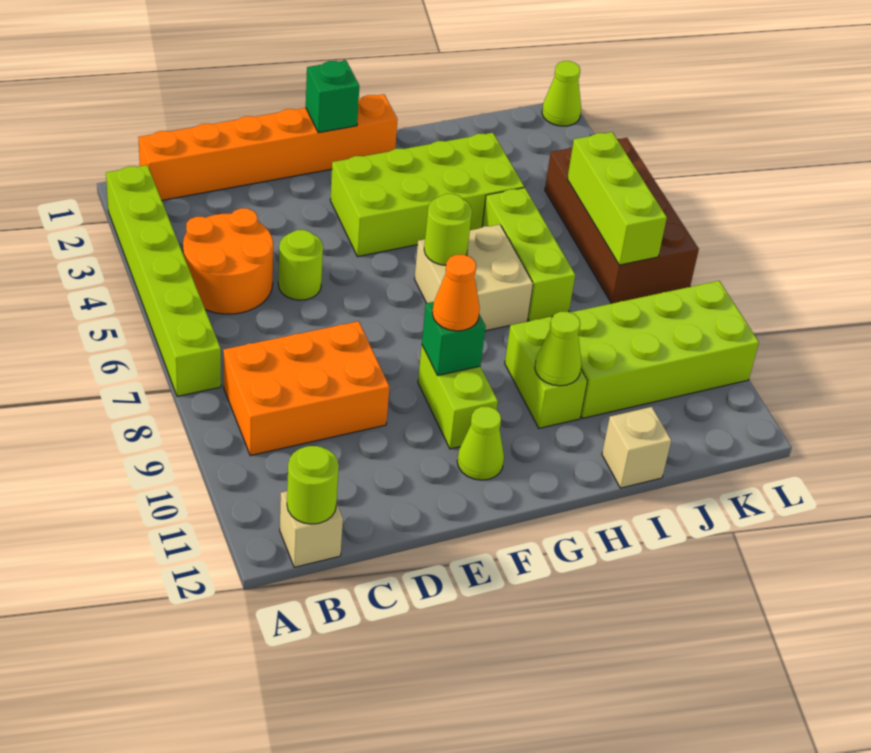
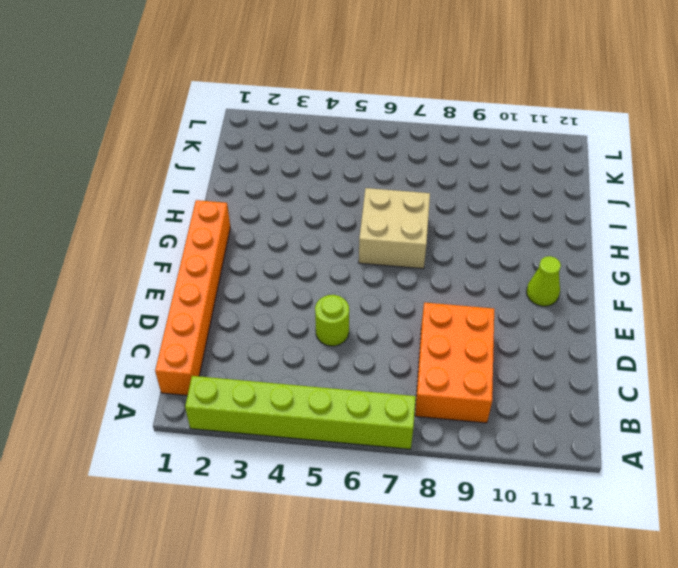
none -> orange 2x2 round brick [183,208,273,314]
none -> tan 1x1 brick [280,491,343,567]
none -> lime 2x4 brick [330,133,524,257]

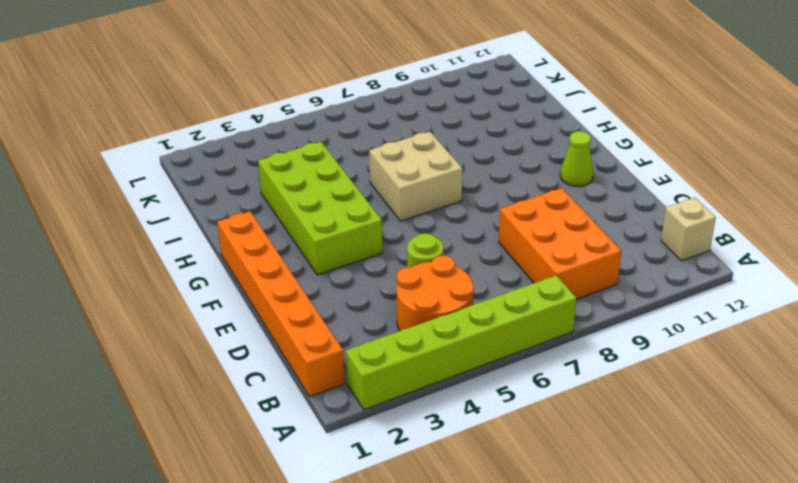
none -> lime 1x2 brick [418,346,498,449]
none -> lime 1x2 brick [505,316,587,428]
none -> lime 1x3 brick [482,188,575,321]

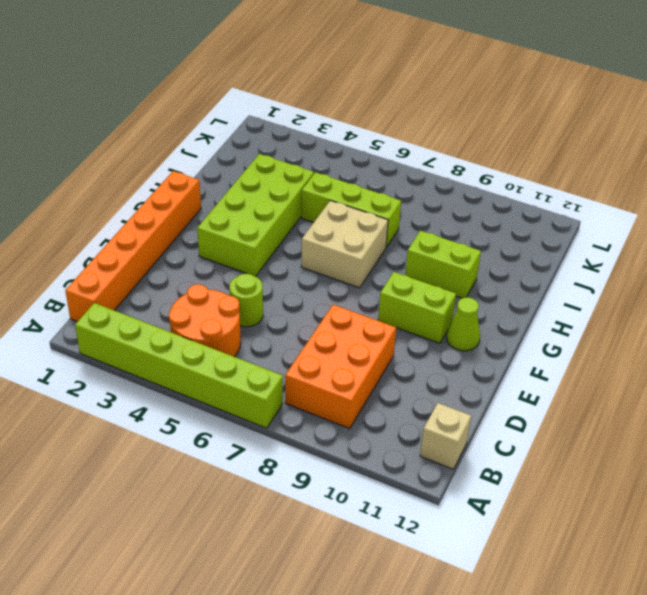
none -> lime 2x4 brick [571,281,759,418]
none -> tan 1x1 brick [602,407,671,488]
none -> brown 2x4 brick [545,138,699,303]

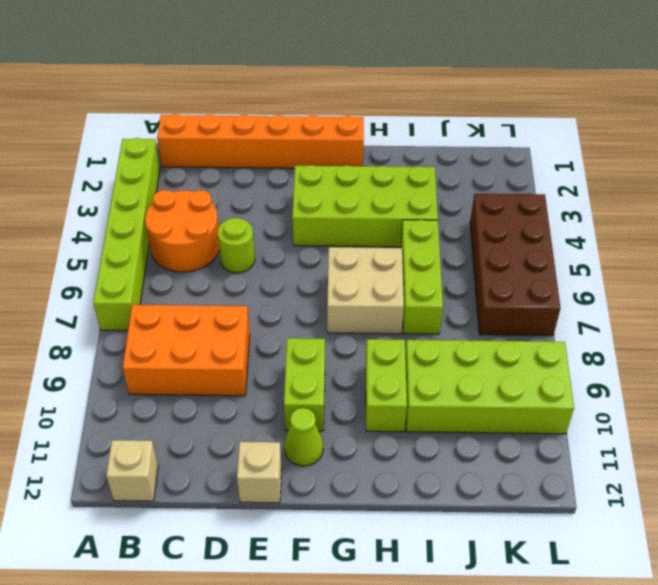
tan 1x1 brick [237,442,282,503] -> tan 1x1 brick moved to [602,407,671,488]
none -> lime 1x1 cone [542,61,581,126]
none -> lime 1x1 round brick [287,446,339,524]
none -> green 1x1 brick [306,61,359,133]

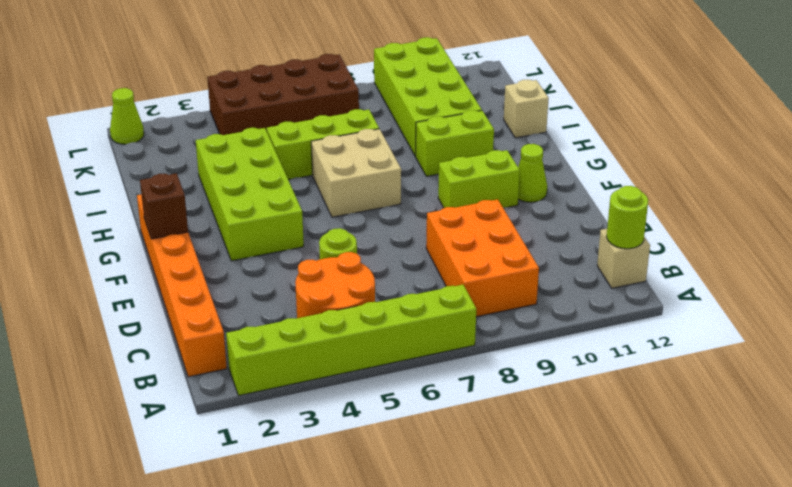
brown 1x1 brick [140,173,188,239] -> green 1x1 brick [306,61,359,133]
none -> green 1x1 brick [422,302,486,375]
none -> lime 1x1 round brick [424,194,472,265]
none -> lime 1x1 cone [535,312,581,386]

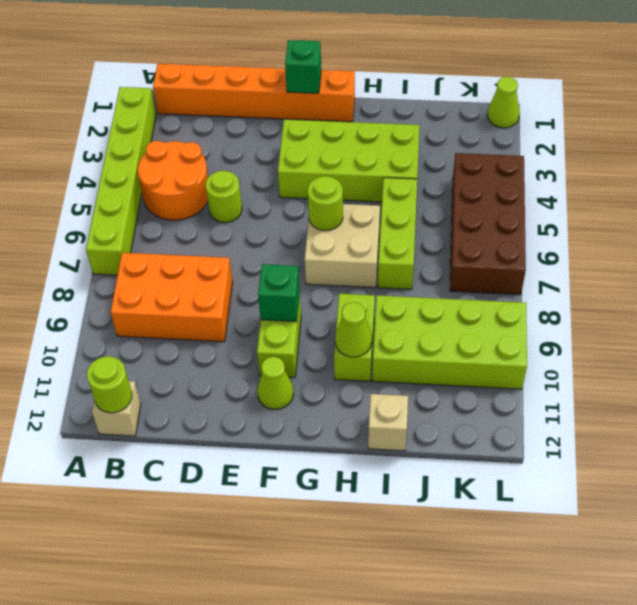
none -> lime 1x3 brick [567,132,667,265]
none -> orange 1x1 cone [432,255,480,331]

